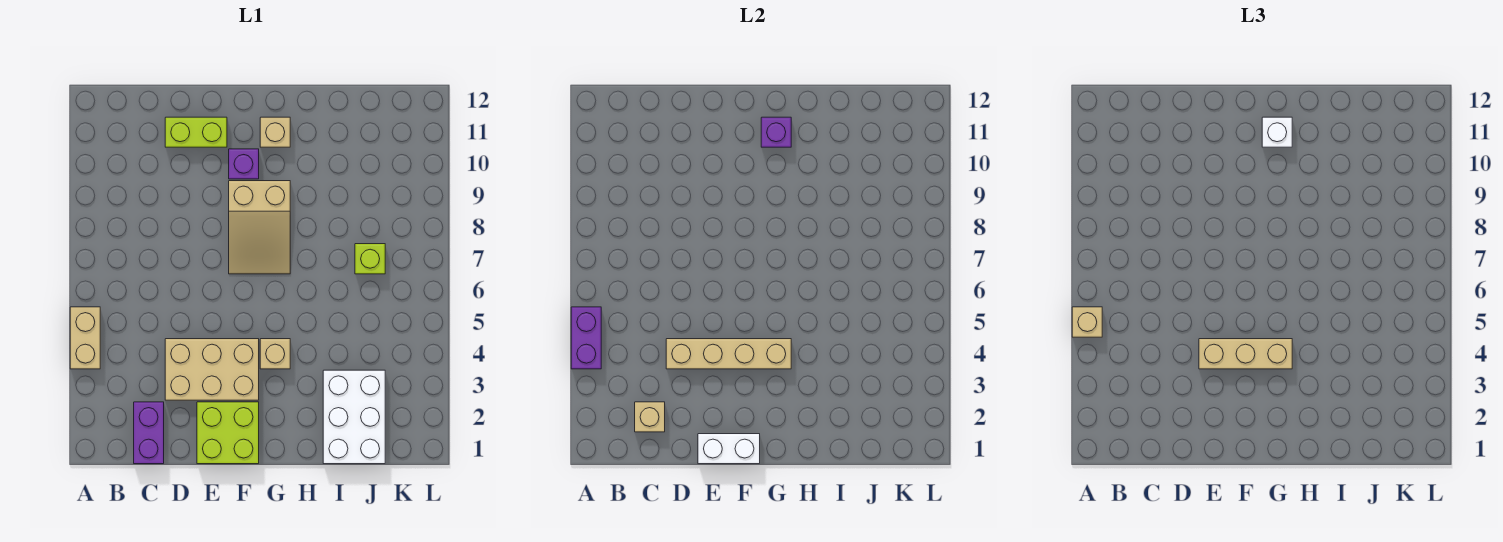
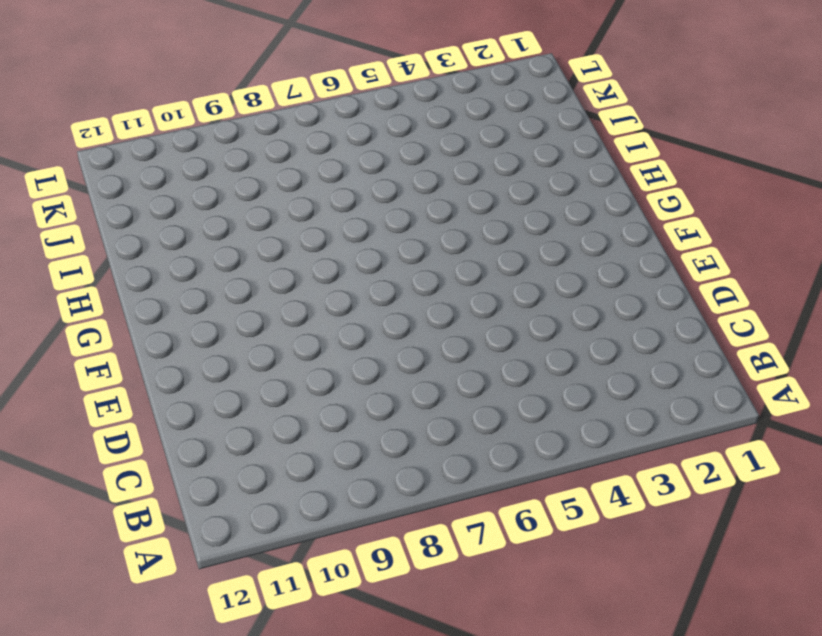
none -> tan 1x2 brick [70,307,100,369]
none -> purple 1x2 brick [134,402,164,464]
none -> tan 2x3 brick [165,339,259,400]

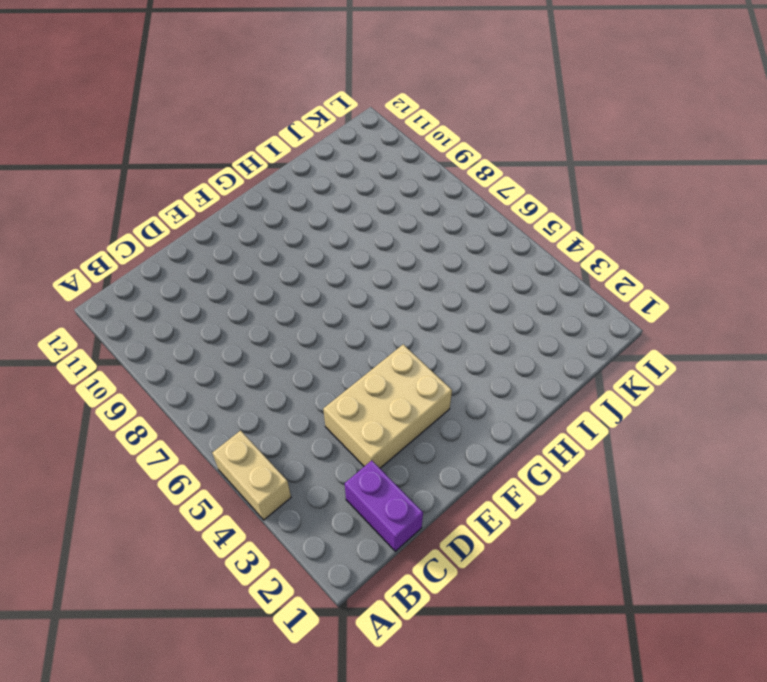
none -> lime 1x2 brick [165,117,227,147]
none -> lime 2x2 brick [197,402,259,464]
none -> tan 2x3 slope [229,181,290,274]

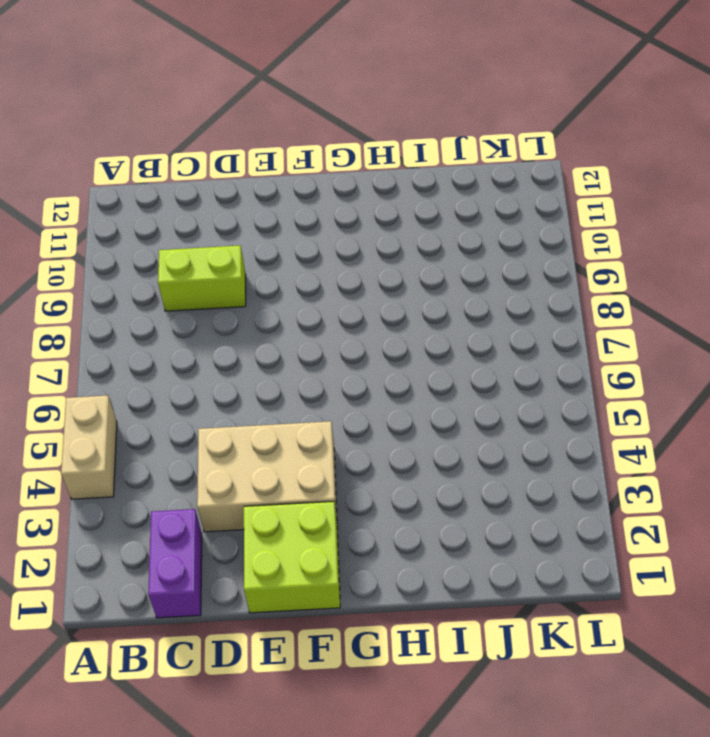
lime 1x2 brick [158,246,246,311] -> lime 1x2 brick moved to [165,117,227,147]
none -> tan 2x3 slope [229,181,290,274]
none -> purple 1x1 brick [229,149,259,179]
none -> tan 1x1 brick [260,339,290,369]

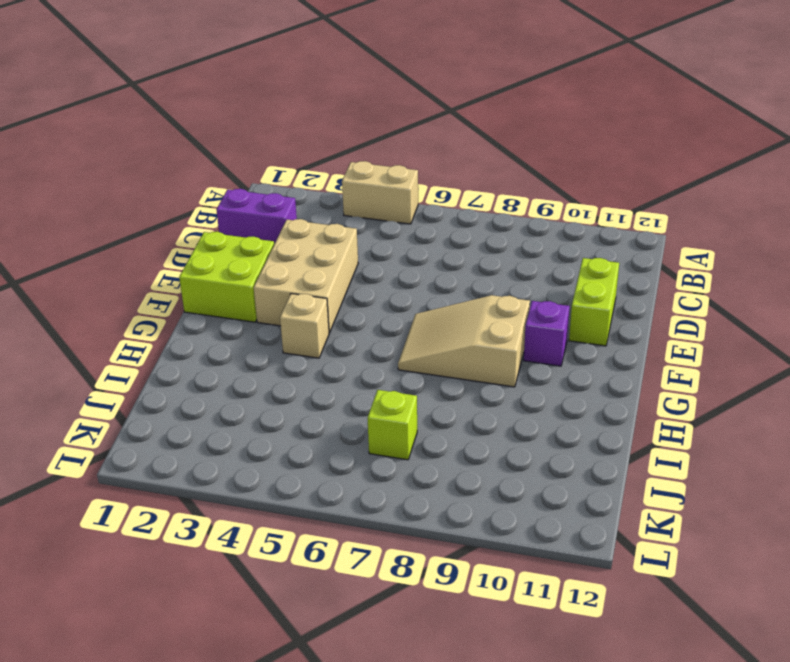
none -> tan 1x1 brick [260,117,290,147]
none -> white 2x3 brick [323,370,385,464]
none -> purple 1x2 brick [571,307,601,369]

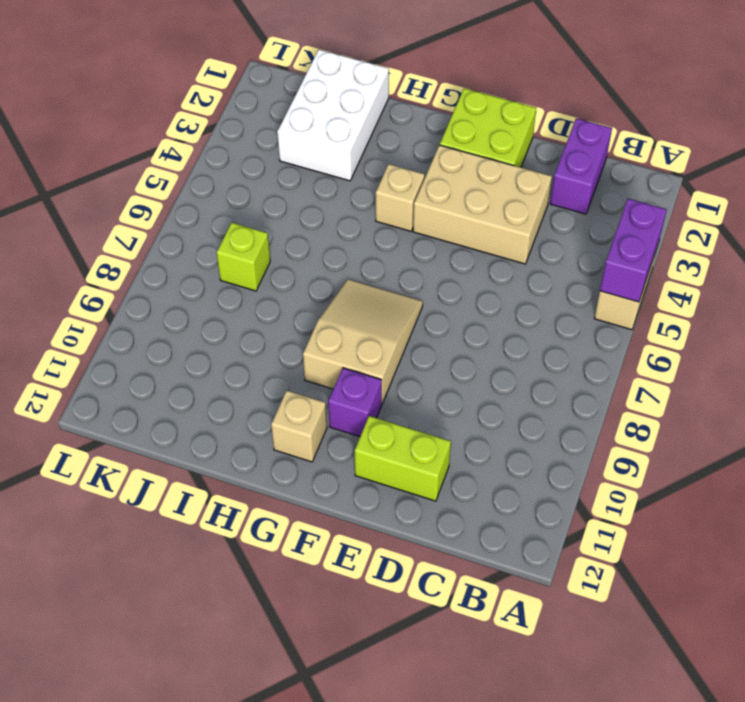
none -> tan 1x1 brick [635,402,665,432]
none -> tan 1x4 brick [666,339,791,369]
none -> white 1x2 brick [698,434,760,464]

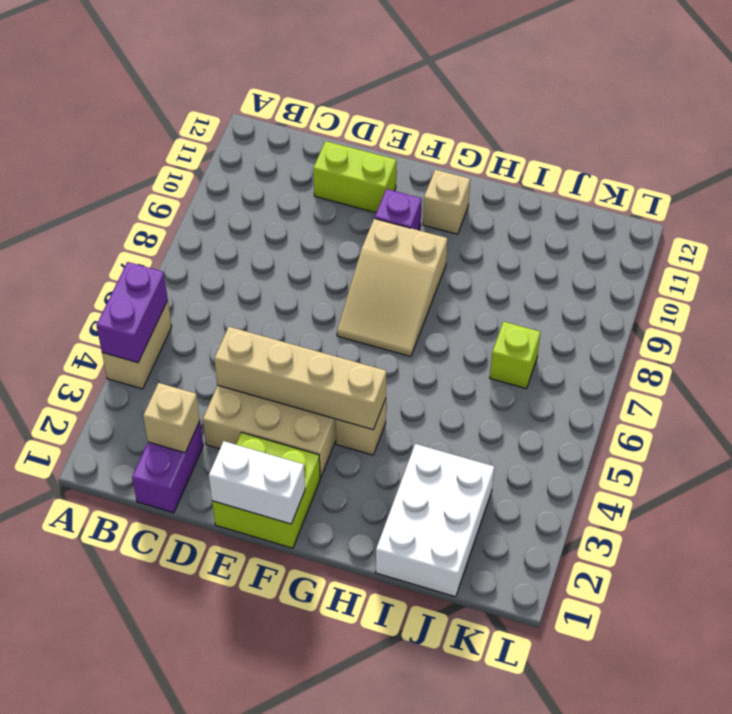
none -> purple 1x1 brick [761,117,791,147]
none -> tan 1x1 brick [1072,307,1102,337]
none -> tan 1x3 brick [1199,339,1292,369]

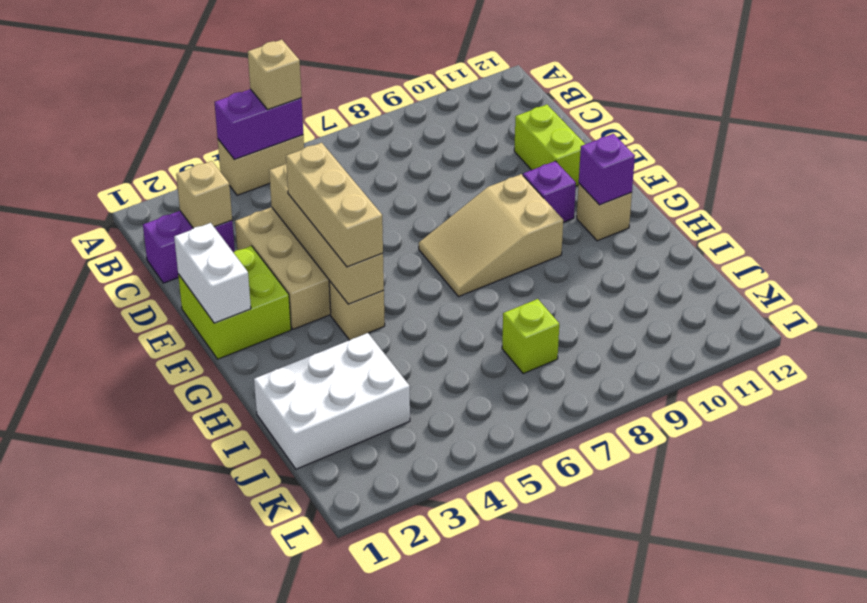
none -> white 1x1 brick [1262,117,1292,147]

